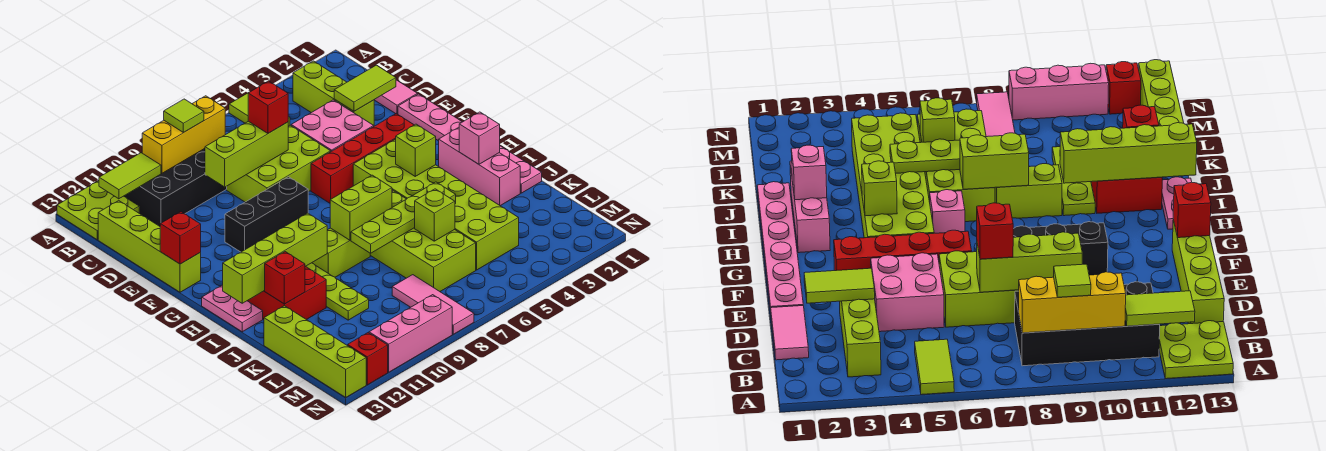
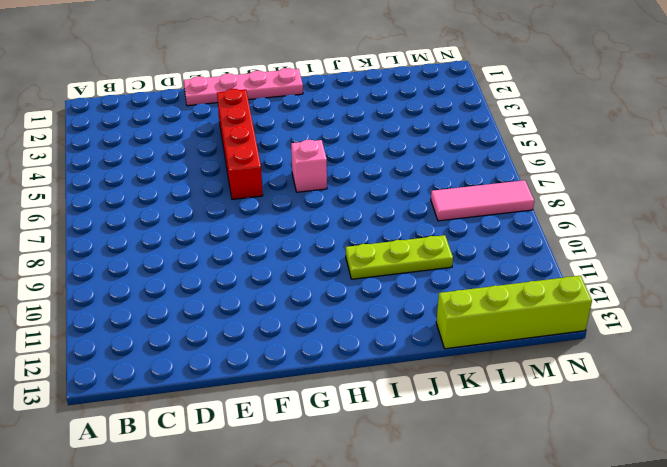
pink 1x4 plate [184,68,303,106] -> pink 1x6 plate [398,94,542,193]
none -> lime 1x2 tile [229,93,290,126]
none -> lime 2x2 plate [57,181,139,240]
none -> lime 1x3 brick [293,61,374,126]
none -> black 2x4 brick [124,149,227,226]

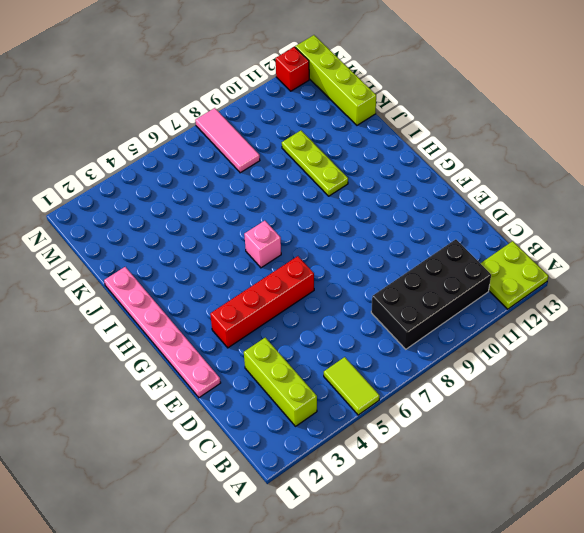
none -> pink 1x2 tile [374,80,418,114]
none -> lime 1x4 brick [98,201,201,292]
none -> pink 2x2 brick [291,100,374,151]
none -> lime 2x3 brick [227,125,331,202]

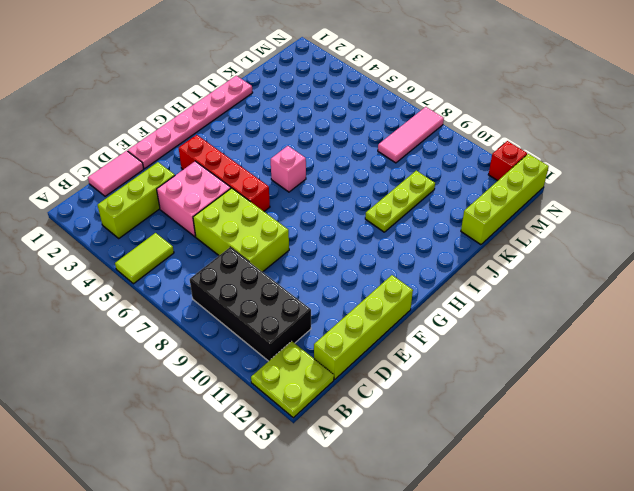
none -> black 1x3 brick [225,177,308,252]
none -> lime 2x6 brick [353,139,519,270]
none -> pink 1x3 brick [439,127,520,206]
none -> pink 1x2 plate [202,285,263,332]

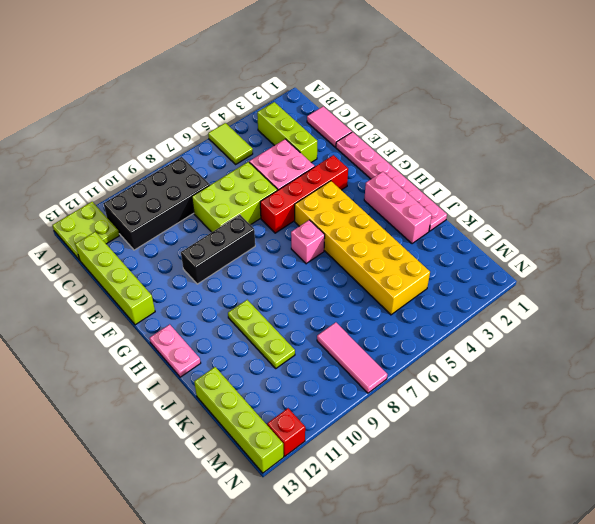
yellow 2x6 brick [295,181,430,315] -> lime 2x6 brick [353,139,519,270]
none -> lime 2x4 brick [370,191,476,291]
none -> lime 1x2 brick [312,228,370,277]
none -> red 2x2 brick [248,266,326,320]
none -> pink 1x3 brick [369,295,452,372]

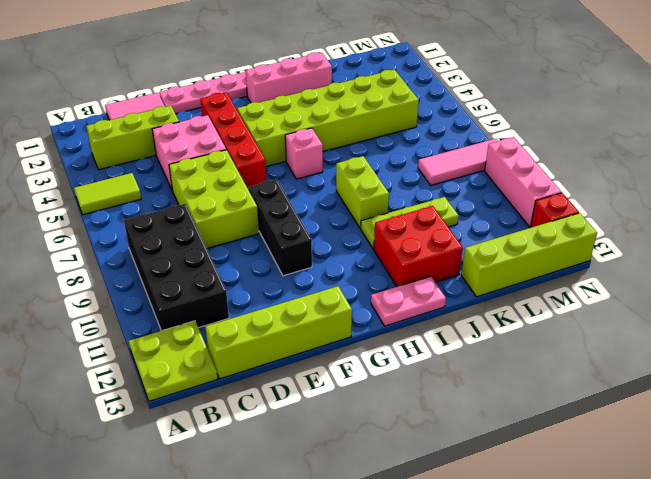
none -> lime 2x4 brick [370,191,476,291]
none -> yellow 1x3 brick [142,96,225,173]
none -> lime 1x2 tile [99,153,161,199]
none -> lime 1x2 tile [334,65,396,111]

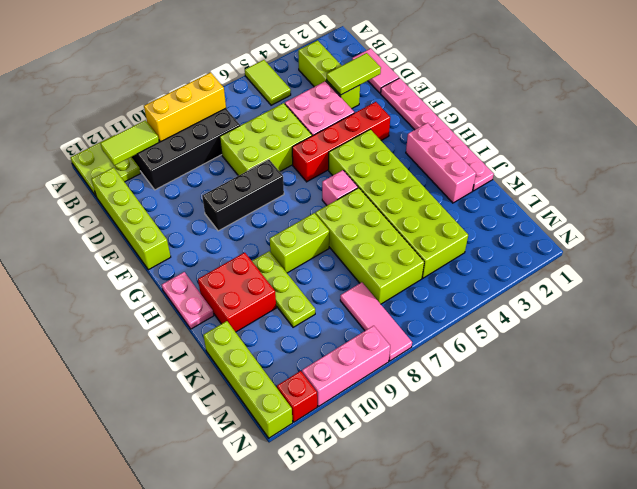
none -> lime 1x3 brick [205,121,288,187]
none -> red 1x1 brick [160,212,201,264]
none -> lime 1x1 brick [396,124,436,176]
none -> pink 1x1 brick [459,112,500,164]

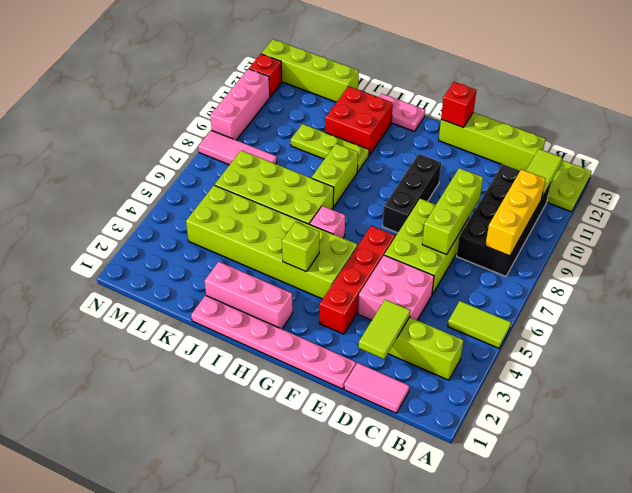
none -> pink 1x1 brick [459,112,500,164]
none -> lime 1x2 brick [330,175,392,240]
none -> lime 1x4 brick [223,213,327,303]
none -> lime 1x4 plate [351,182,456,253]

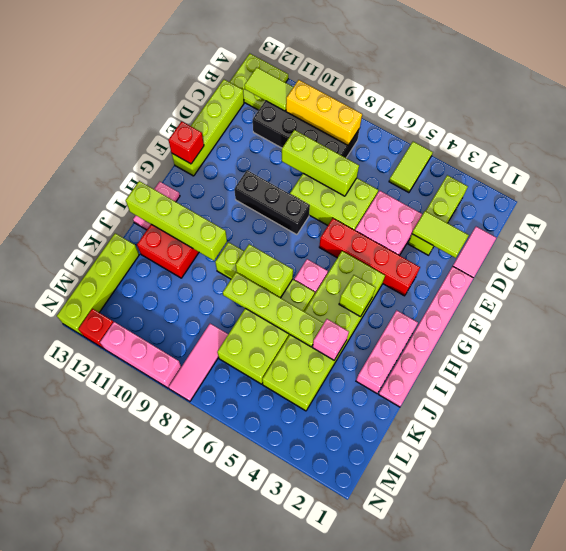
pink 1x1 brick [313,319,349,360] -> pink 1x1 brick moved to [459,112,500,164]
none -> lime 1x3 plate [306,263,369,320]
none -> red 1x1 brick [265,252,305,304]
none -> lime 1x1 brick [415,189,455,241]
none -> lime 1x1 tile [164,99,204,132]

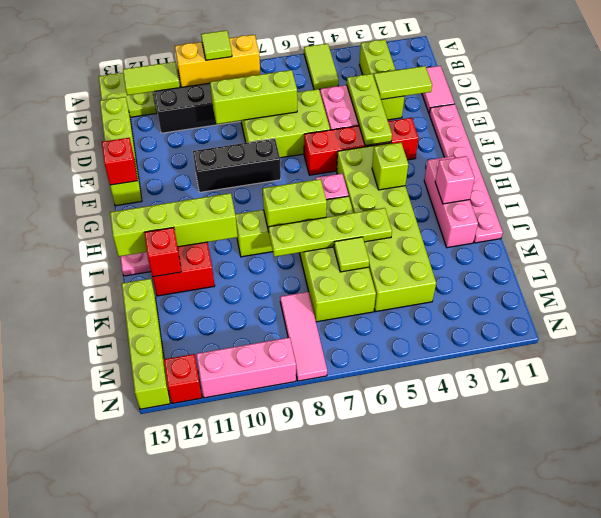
lime 1x3 plate [347,74,392,146] -> lime 1x3 plate moved to [306,263,369,320]
lime 1x1 tile [334,237,369,272] -> lime 1x1 brick [415,189,455,241]
none -> red 1x1 brick [248,81,288,133]

